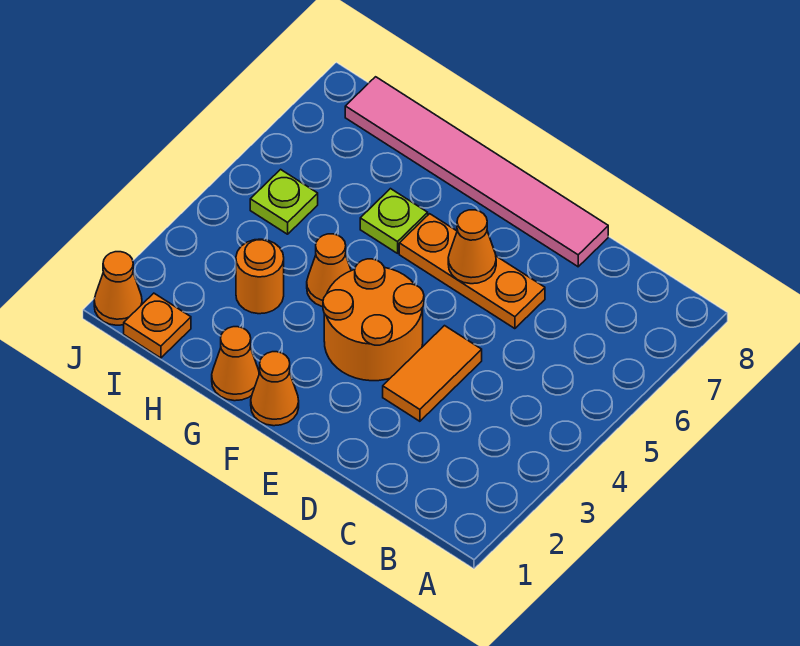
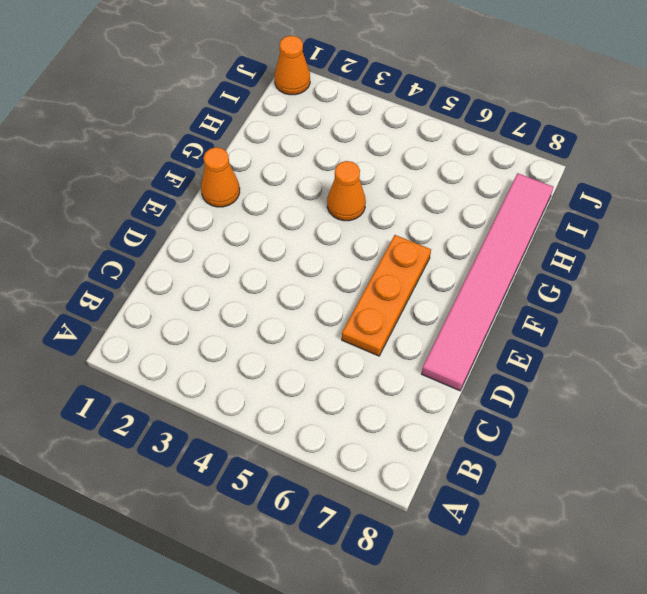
none -> orange 1x2 tile [383,326,482,421]
none -> orange 2x2 round brick [323,259,424,381]
none -> orange 1x1 cone [212,327,259,401]

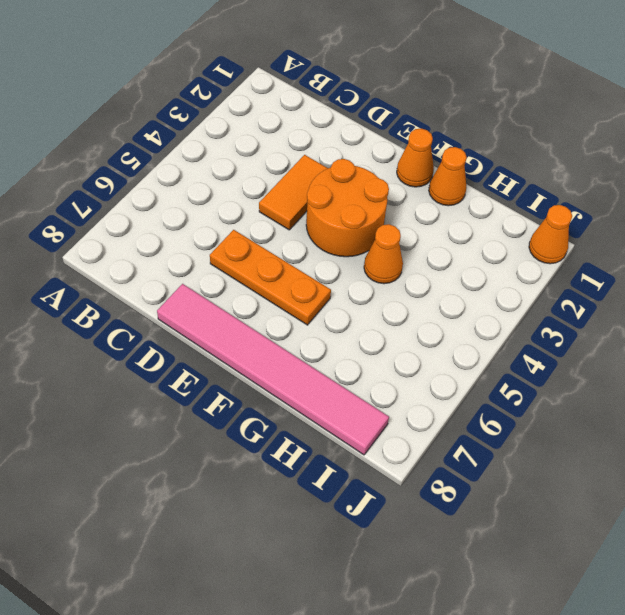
none -> lime 1x1 plate [360,189,428,253]
none -> orange 1x1 round brick [236,239,284,314]
none -> orange 1x1 plate [124,293,191,358]

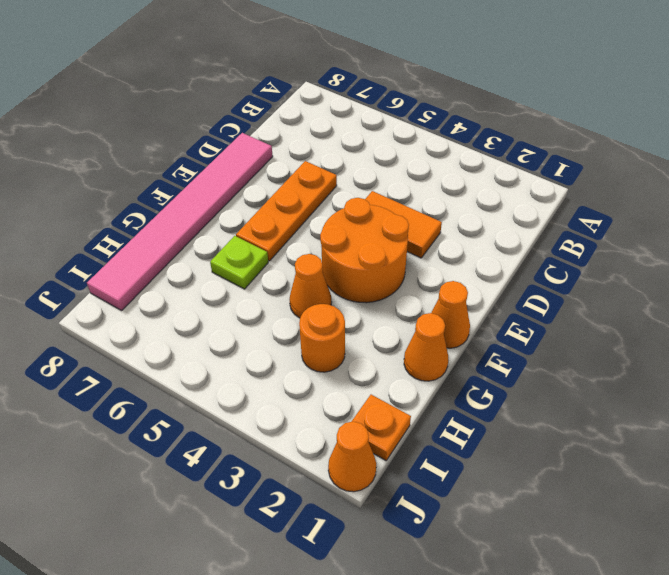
none -> lime 1x1 plate [250,169,318,234]
none -> orange 1x1 cone [448,210,496,284]

